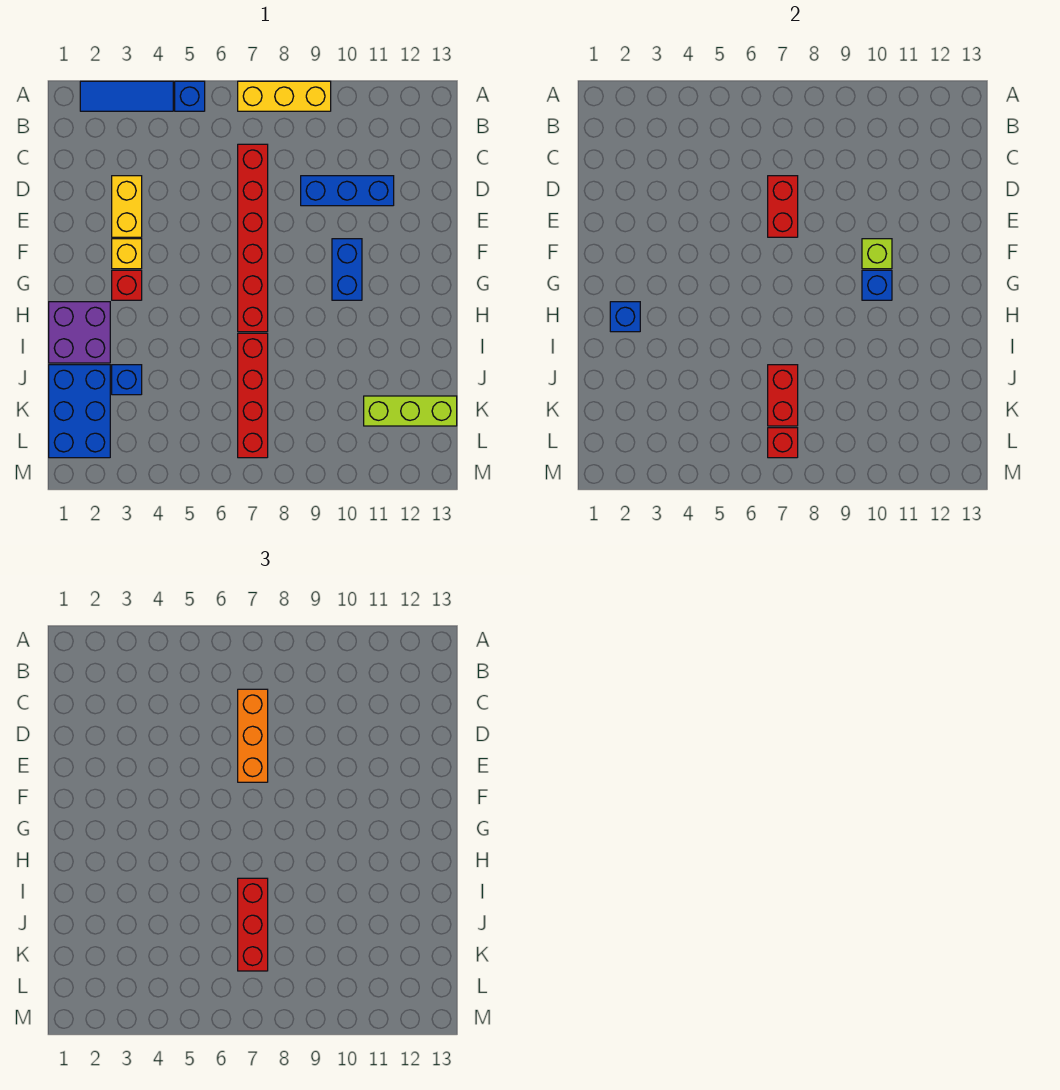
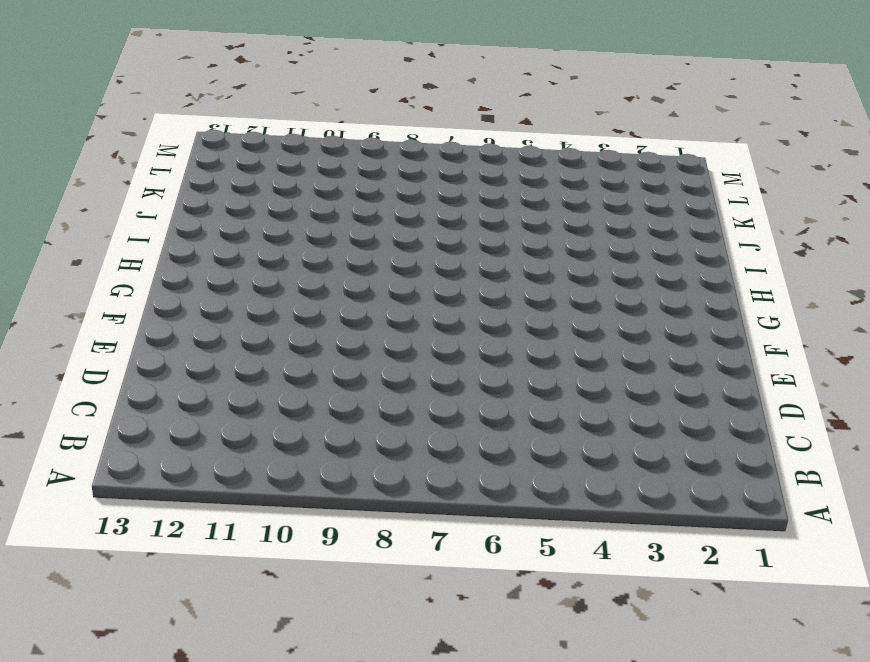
none -> blue 1x3 tile [80,81,173,111]
none -> blue 1x1 brick [175,81,205,111]
none -> yellow 1x3 brick [238,81,331,111]

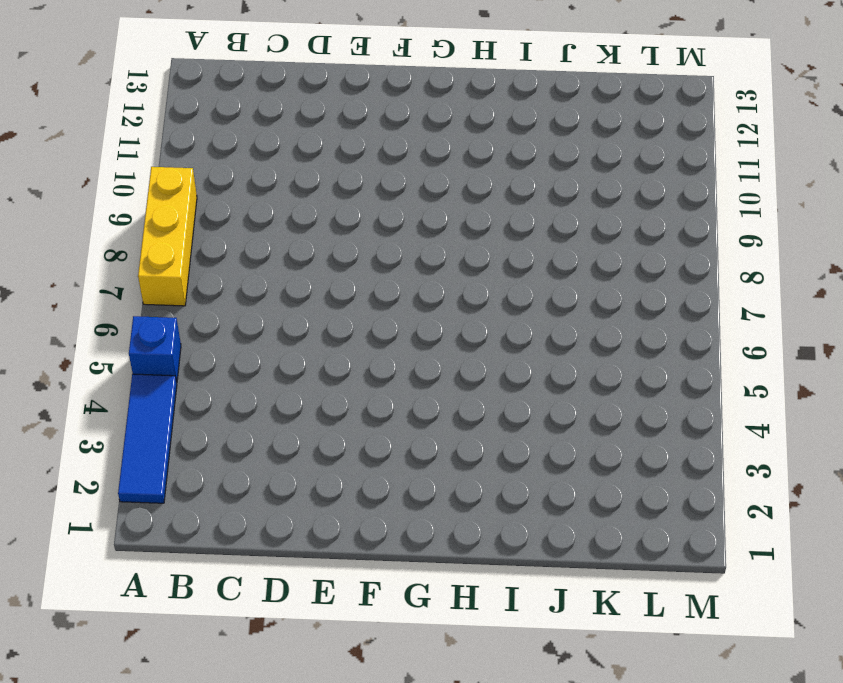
none -> red 1x6 brick [238,144,268,332]
none -> yellow 1x2 brick [112,176,142,237]
none -> blue 1x3 brick [301,176,394,206]

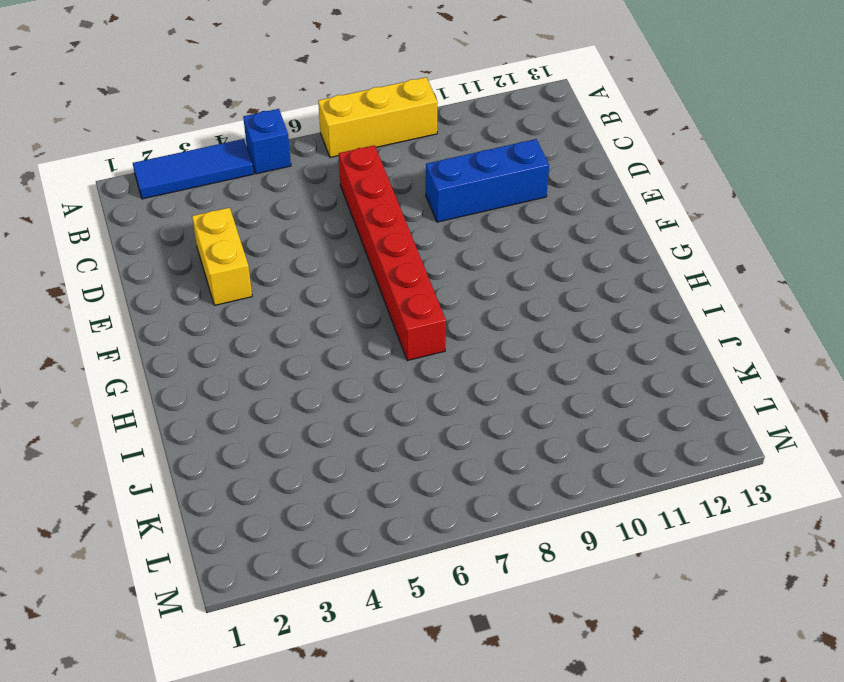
none -> yellow 1x1 brick [112,239,142,269]
none -> blue 1x2 brick [332,239,362,300]
none -> red 1x1 brick [112,270,142,300]

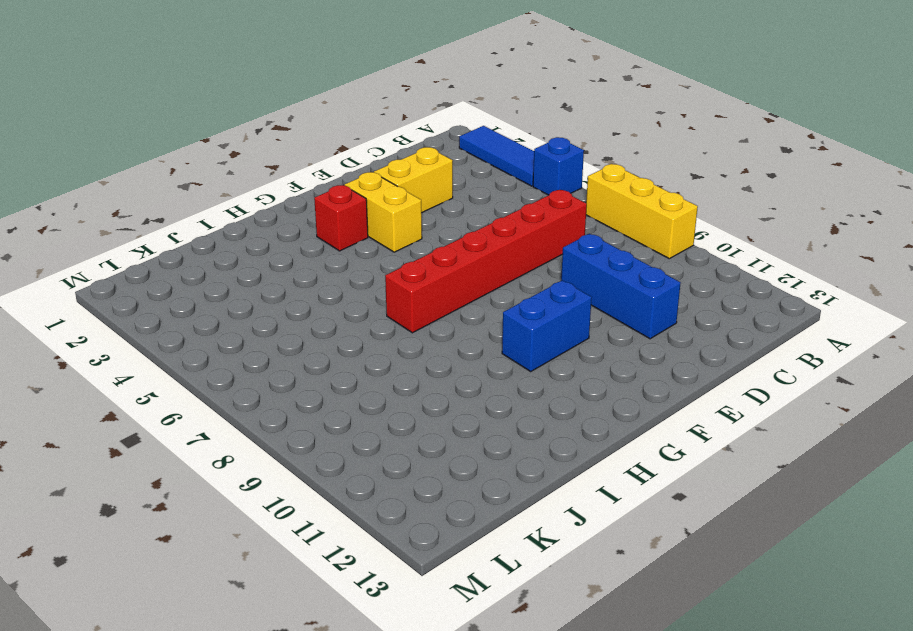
yellow 1x2 brick [345,172,422,252] -> yellow 1x1 brick [112,239,142,269]
none -> purple 2x2 brick [49,302,110,363]
none -> red 1x4 brick [238,333,268,458]
none -> blue 2x3 brick [49,365,110,458]

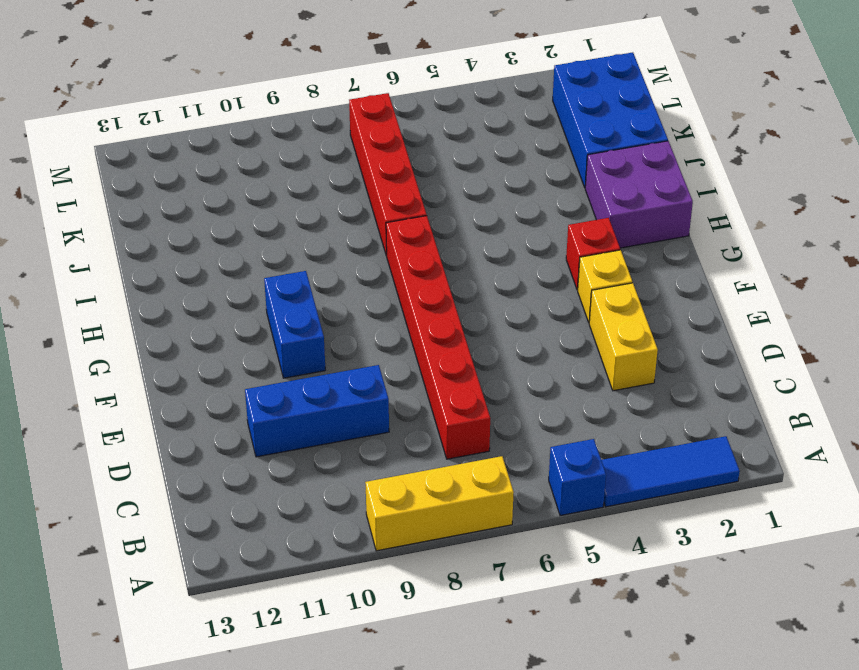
none -> blue 1x1 brick [112,365,142,395]
none -> lime 1x3 brick [364,396,457,426]
none -> red 1x2 brick [768,176,798,237]

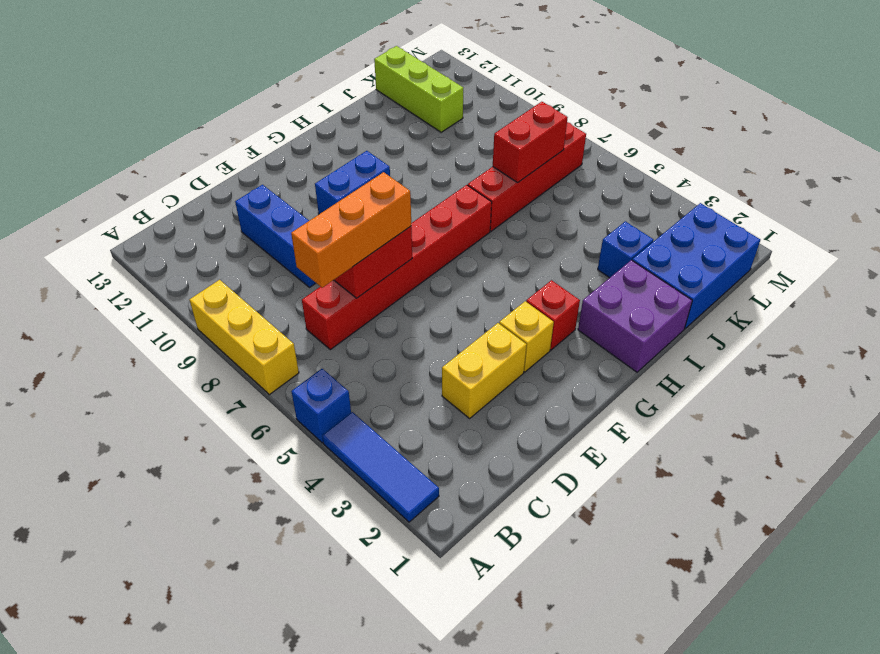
none -> lime 1x1 brick [862,239,892,269]
none -> blue 1x1 brick [862,270,892,300]
none -> blue 1x1 brick [610,302,640,332]

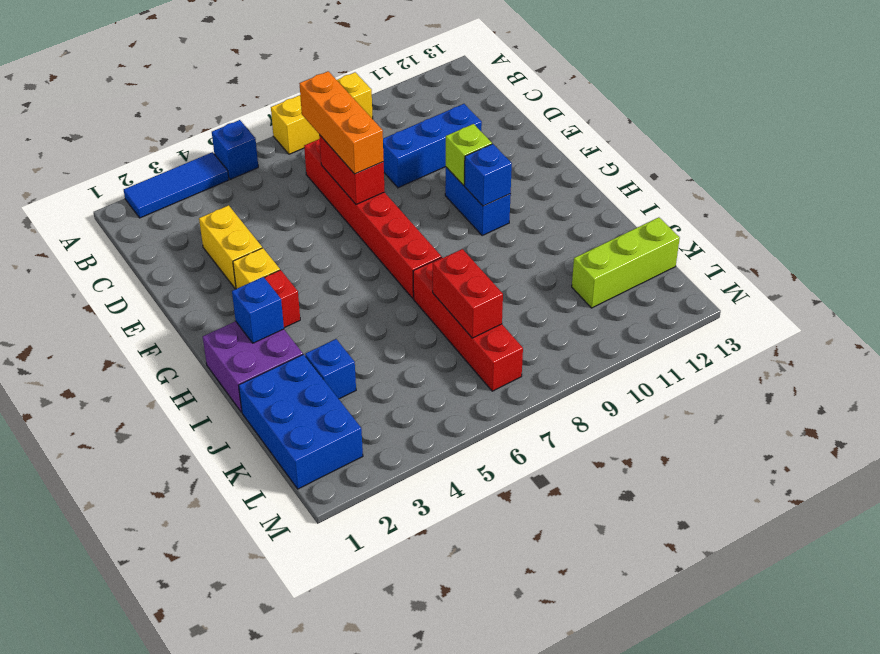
none -> red 1x1 brick [768,428,798,458]
none -> red 1x3 brick [238,878,268,971]

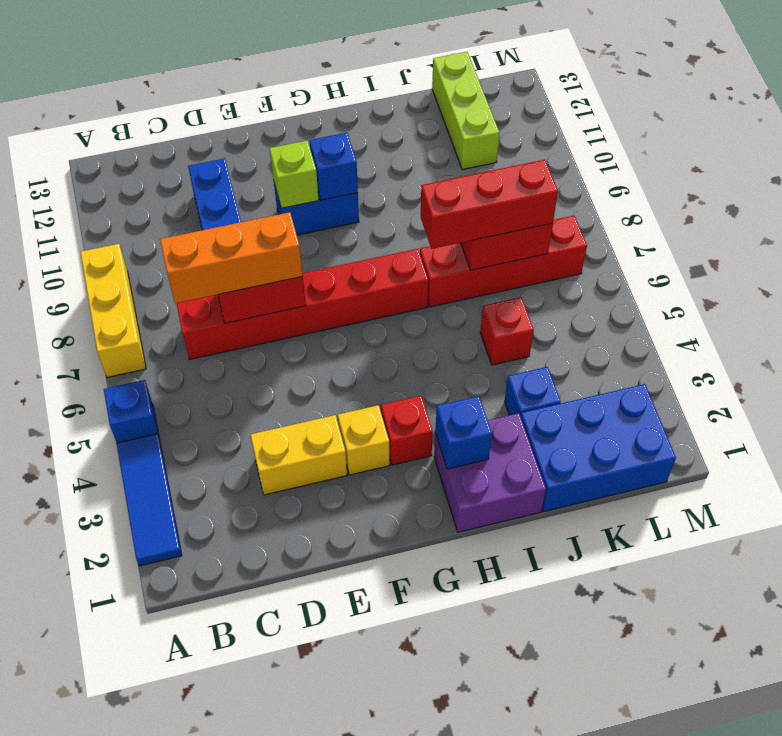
red 1x1 brick [480,297,534,365] -> red 1x1 brick moved to [768,428,798,458]

